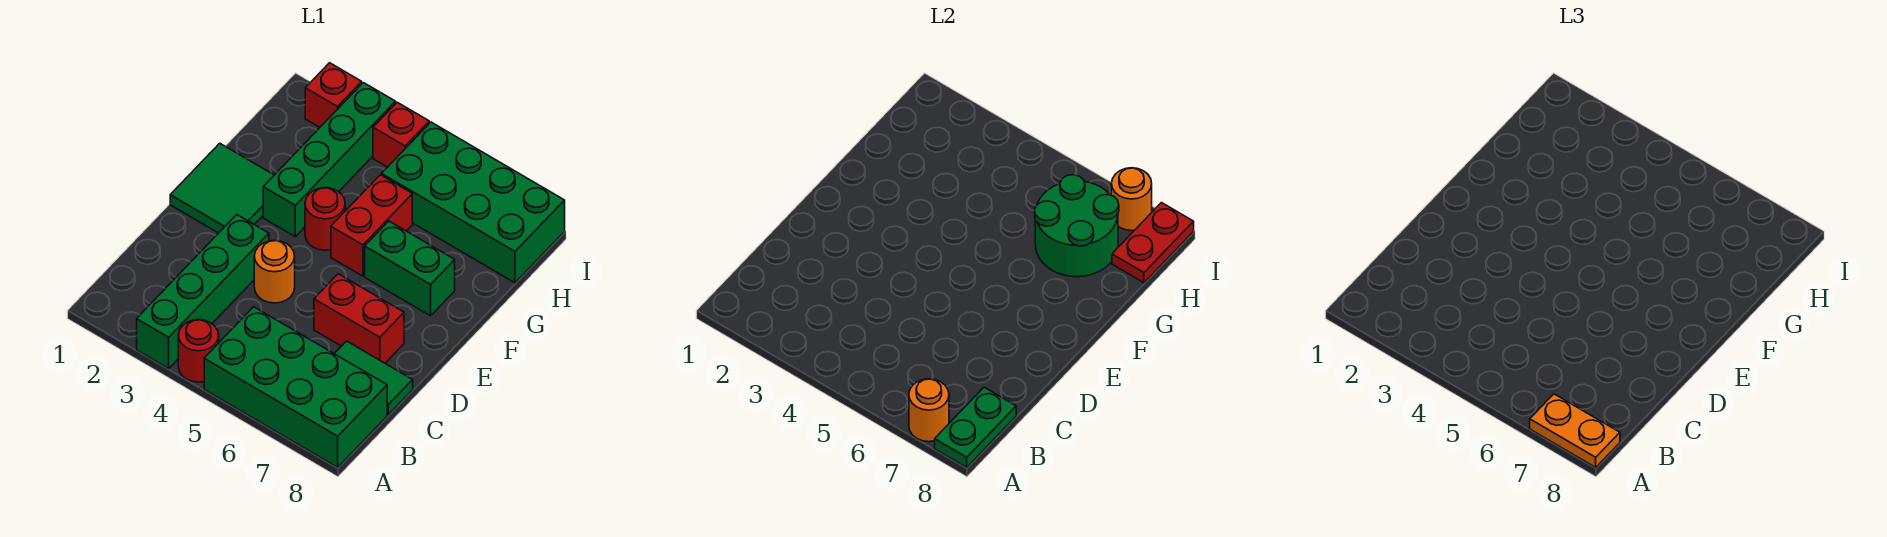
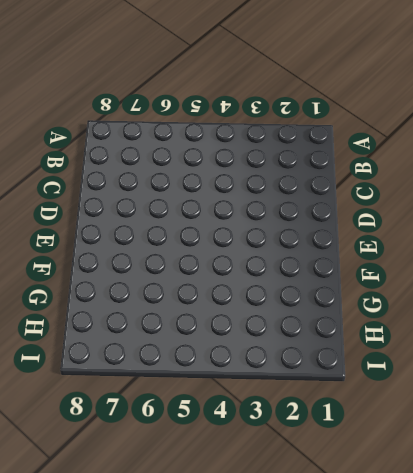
none -> green 1x4 brick [137,215,269,368]
none -> red 1x1 round brick [178,320,219,382]
none -> green 2x4 brick [204,307,387,467]

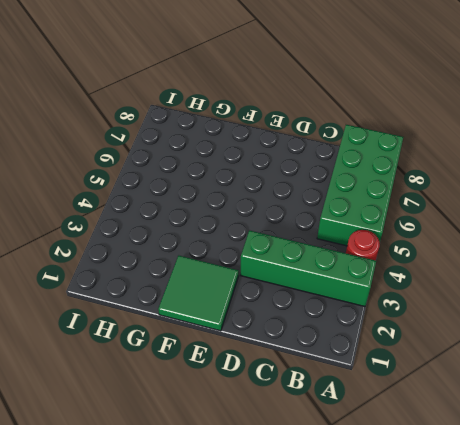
none -> green 1x2 tile [335,341,413,415]
none -> orange 1x1 round brick [254,240,295,303]
none -> red 1x2 brick [314,274,404,363]

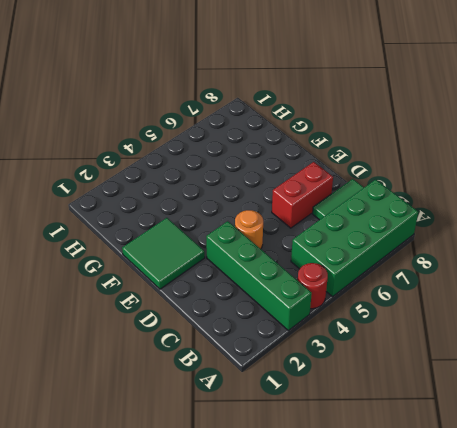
none -> green 1x4 brick [263,83,396,236]
none -> red 1x1 round brick [305,188,345,250]
none -> red 1x2 brick [331,175,412,276]

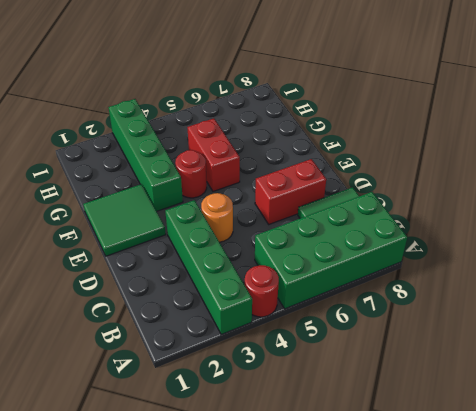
none -> green 1x2 brick [365,221,455,316]
none -> green 2x4 brick [382,122,565,283]
none -> red 1x1 brick [305,63,362,127]

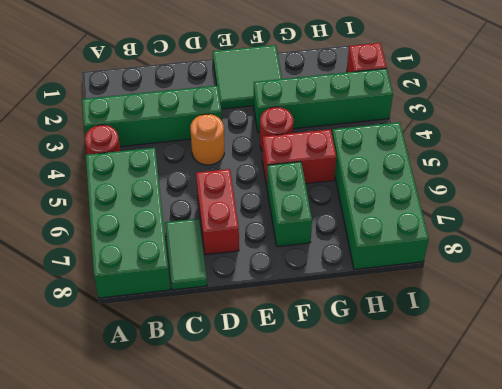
none -> red 1x1 brick [373,102,429,167]
none -> orange 1x1 round brick [909,379,949,442]
none -> green 1x2 plate [935,387,1016,467]

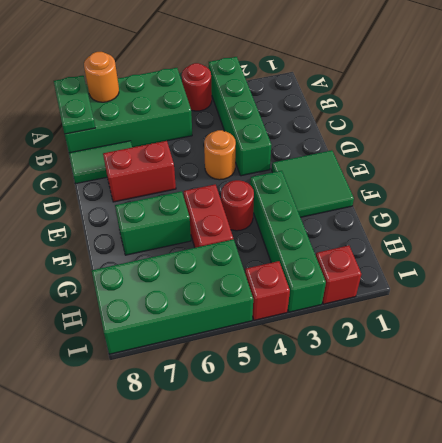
none -> green 2x2 round brick [1035,175,1119,277]
none -> red 1x2 plate [1112,203,1194,283]
none -> orange 1x1 round brick [1111,168,1152,231]

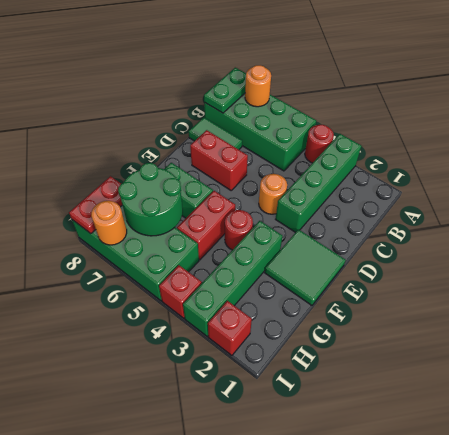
none -> orange 1x2 plate [1530,394,1620,467]

